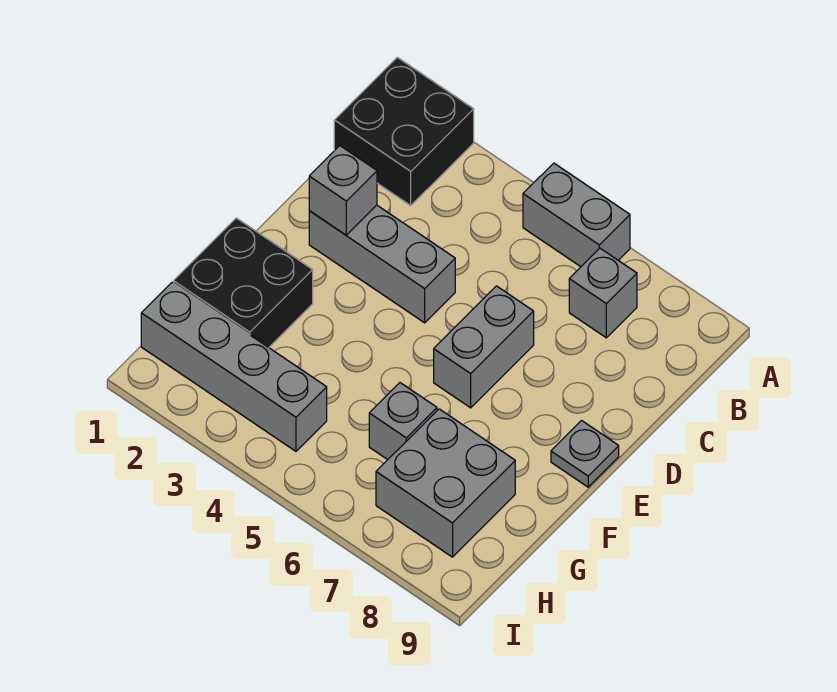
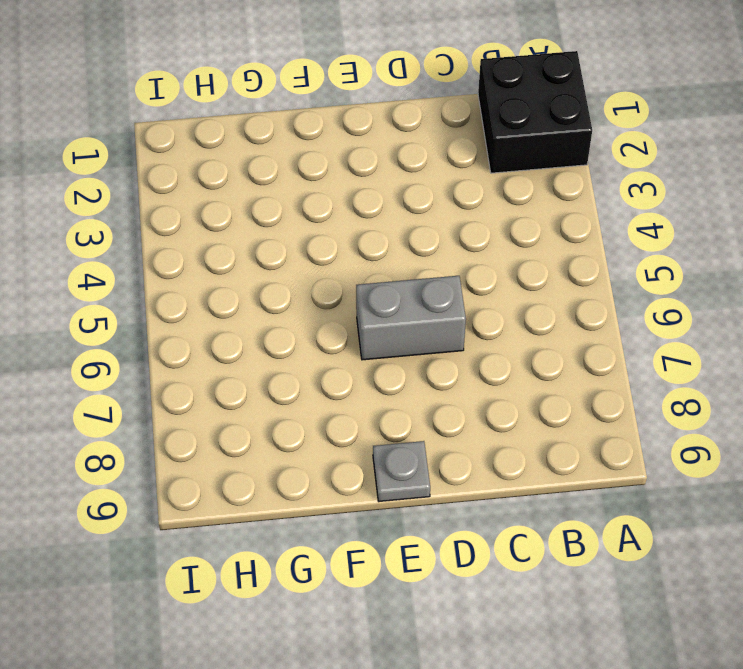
none -> grey 1x2 brick [523,163,630,267]
none -> grey 1x1 brick [569,248,637,338]

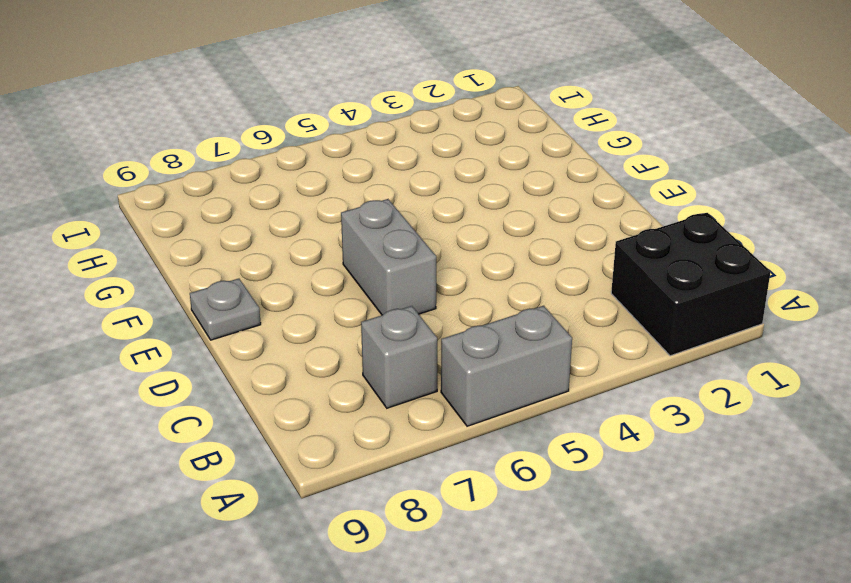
none -> grey 1x3 brick [309,205,455,323]
none -> black 2x2 brick [174,218,313,347]

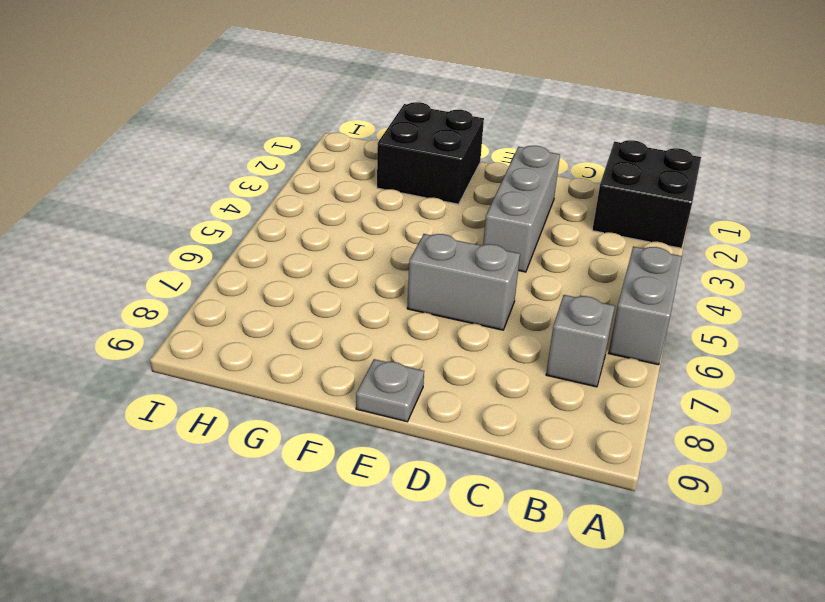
none -> grey 1x1 brick [369,383,437,460]
none -> grey 2x2 brick [376,409,515,557]

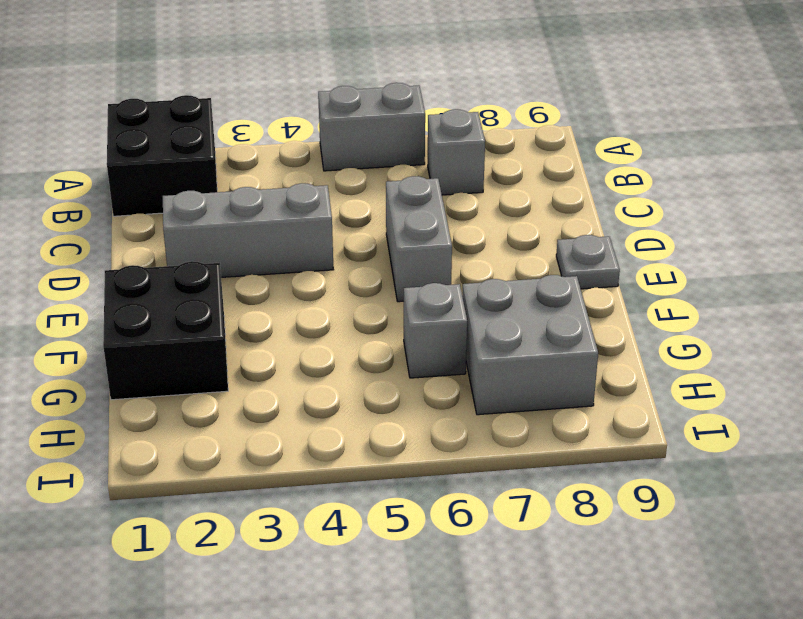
none -> grey 1x4 brick [141,283,327,451]
none -> grey 1x1 brick [309,146,377,235]

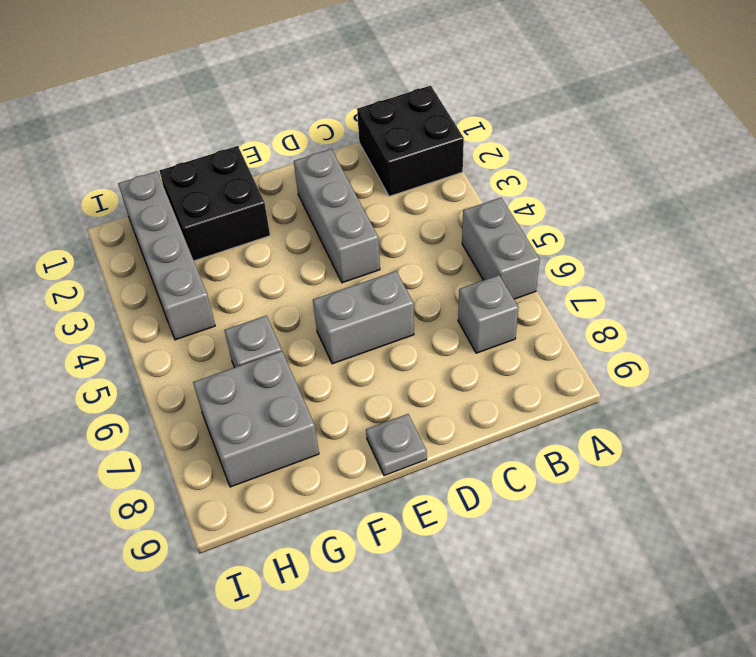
none -> grey 1x1 brick [309,146,377,235]

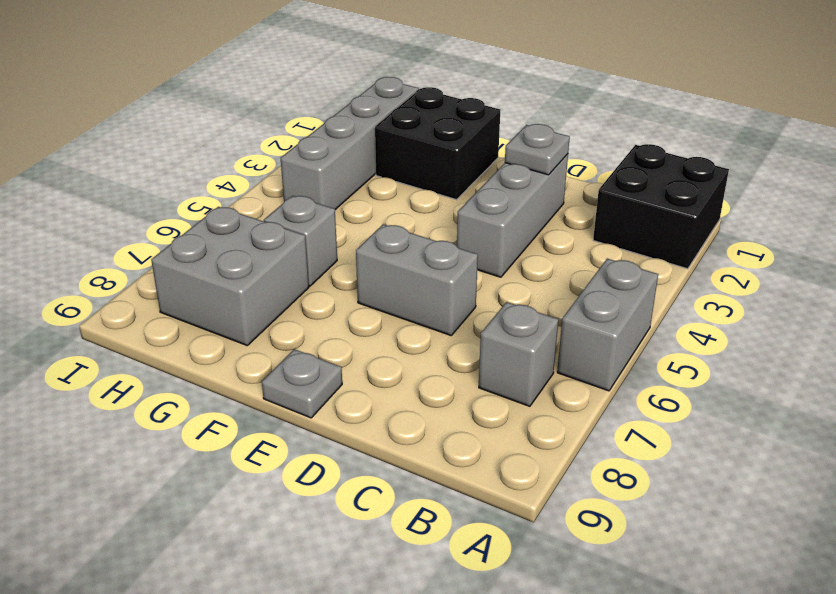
grey 1x1 plate [505,124,570,175] -> grey 1x1 brick [309,146,377,235]

